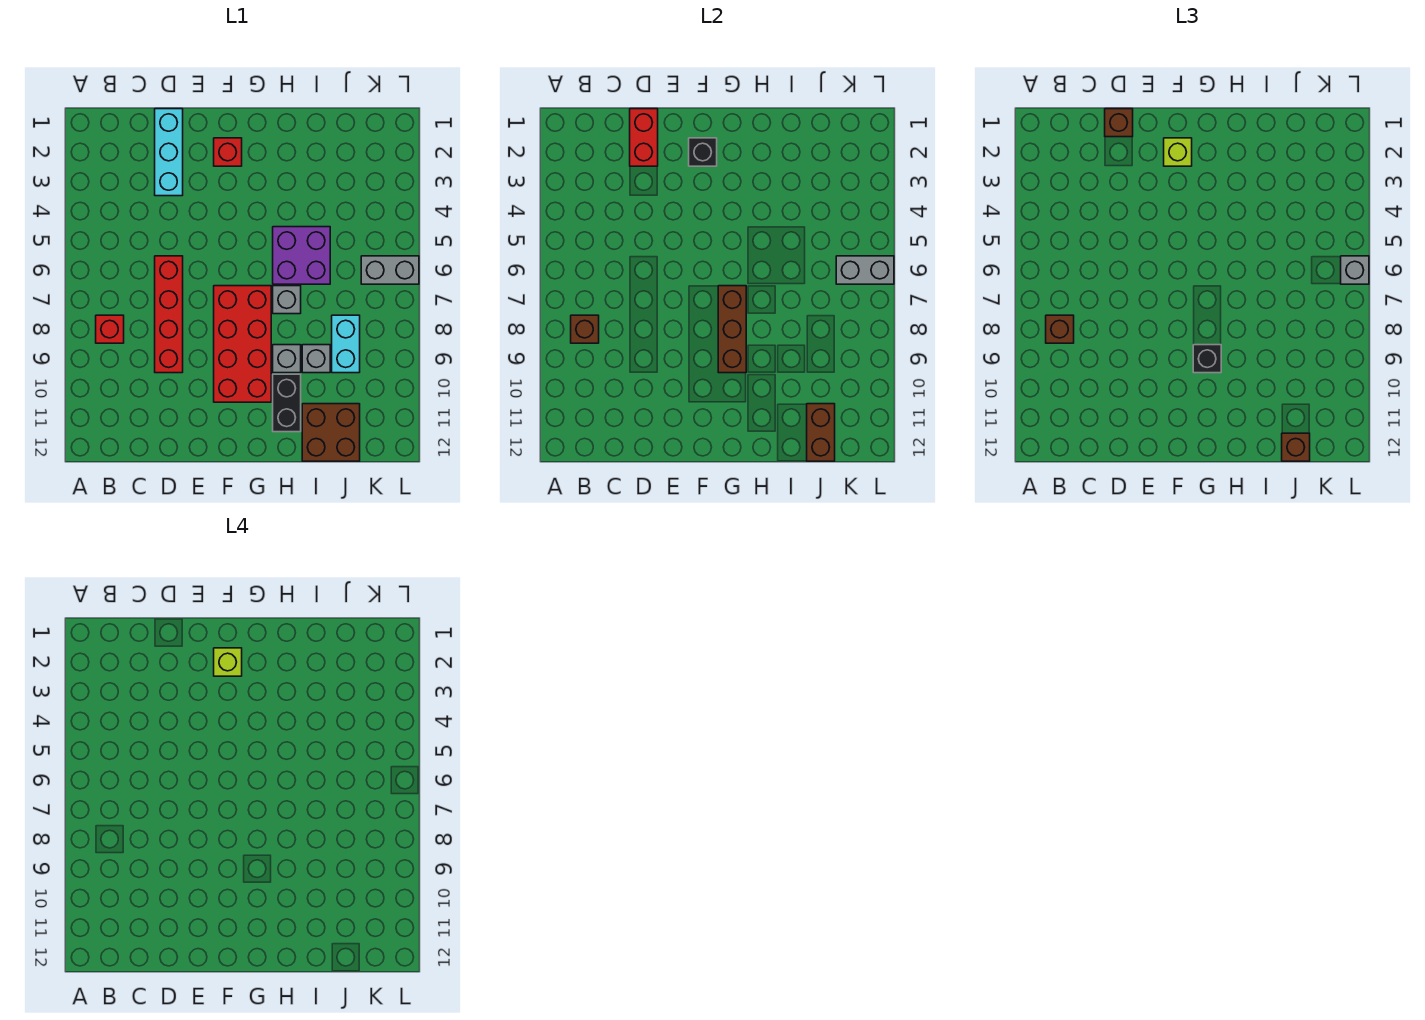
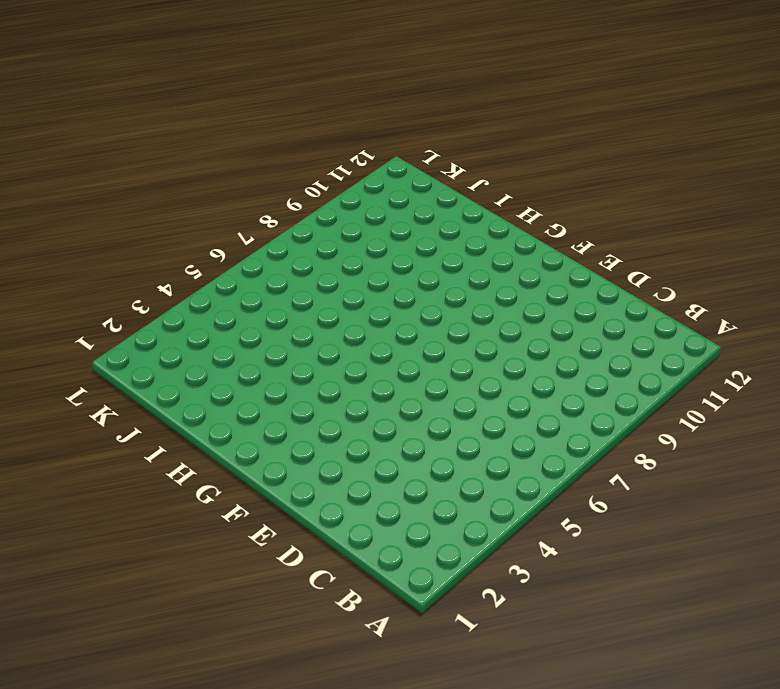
none -> red 1x1 brick [96,315,124,343]
none -> cyan 1x3 brick [155,109,183,196]
none -> red 1x4 brick [155,256,183,373]

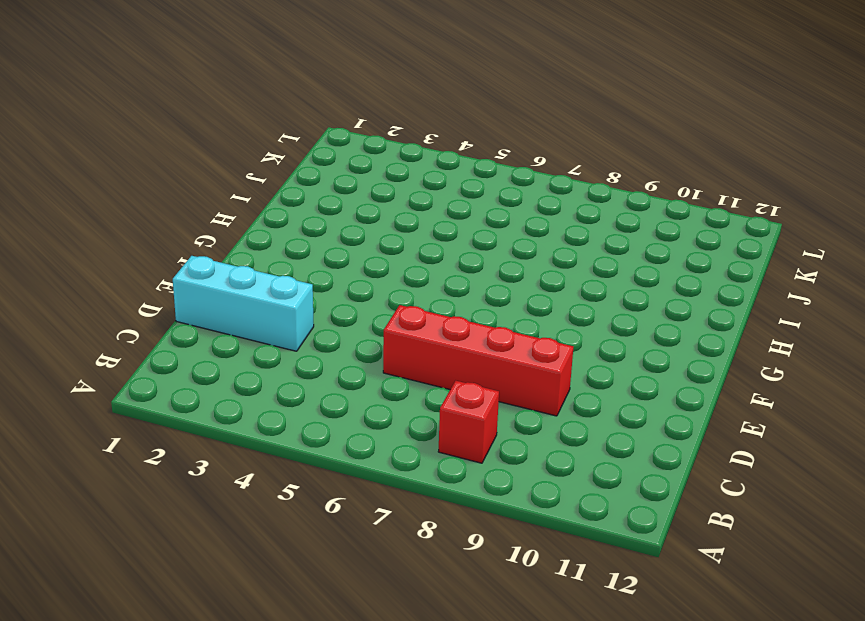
none -> red 1x1 brick [214,138,242,166]
none -> red 2x4 brick [214,286,271,402]
none -> purple 2x2 brick [273,227,330,284]

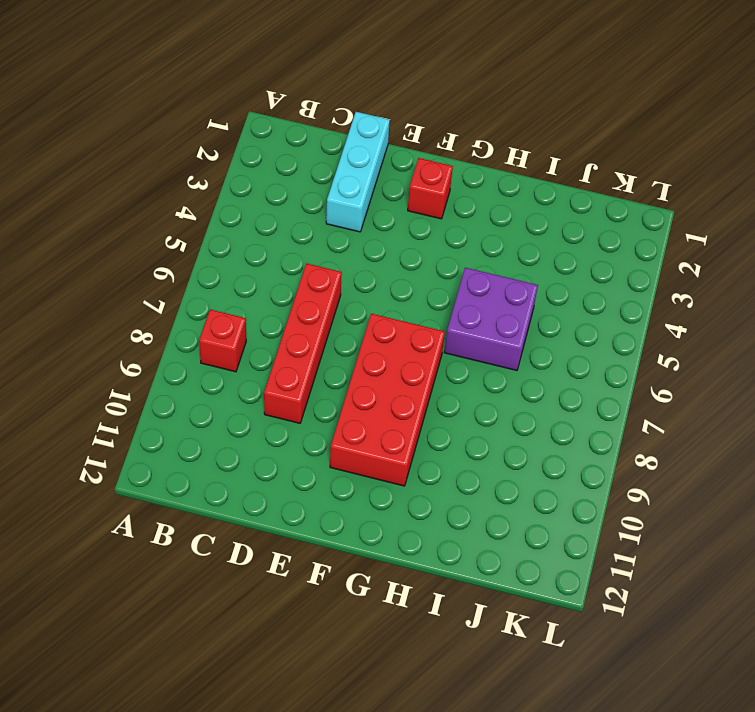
none -> grey 1x1 brick [273,286,301,314]
none -> grey 1x1 brick [273,345,301,373]
none -> black 1x2 brick [273,374,301,432]

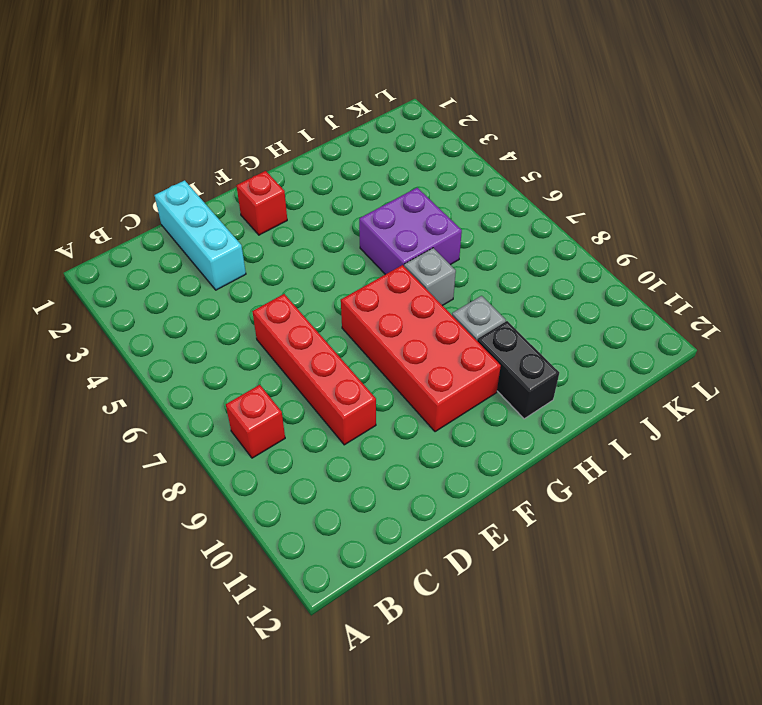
none -> grey 1x1 brick [302,345,330,373]
none -> brown 2x2 brick [302,404,360,461]
none -> cyan 1x2 brick [332,315,360,373]

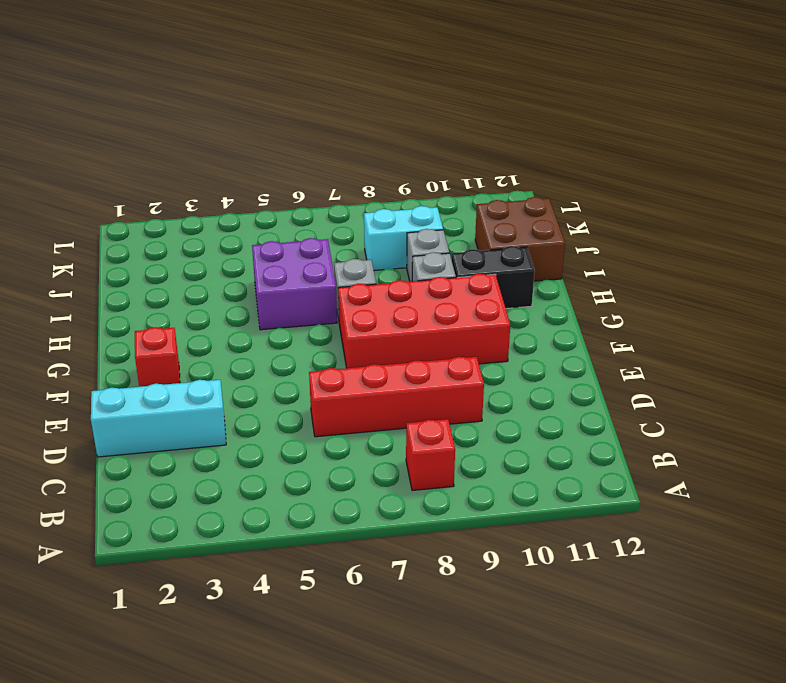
none -> grey 1x2 brick [361,256,419,284]
none -> brown 1x1 brick [571,315,599,343]
none -> red 1x2 brick [630,109,658,166]

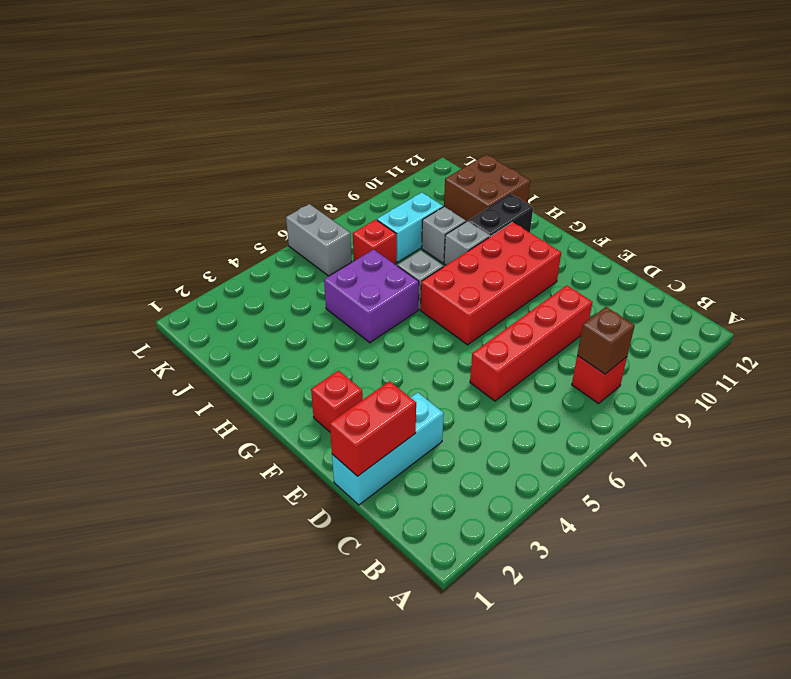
red 1x1 brick [353,220,397,264] -> none
none -> black 1x1 brick [689,138,717,166]
none -> brown 1x3 brick [718,286,746,373]
none -> brown 1x2 brick [807,404,835,461]

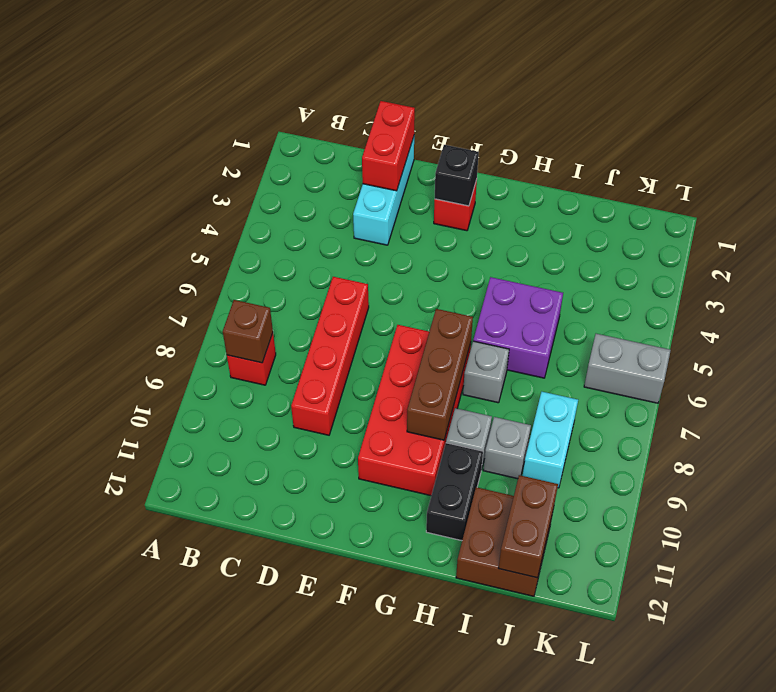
none -> grey 1x2 brick [836,256,894,284]
none -> brown 1x1 brick [1046,315,1074,343]
none -> brown 1x1 brick [1105,109,1133,137]

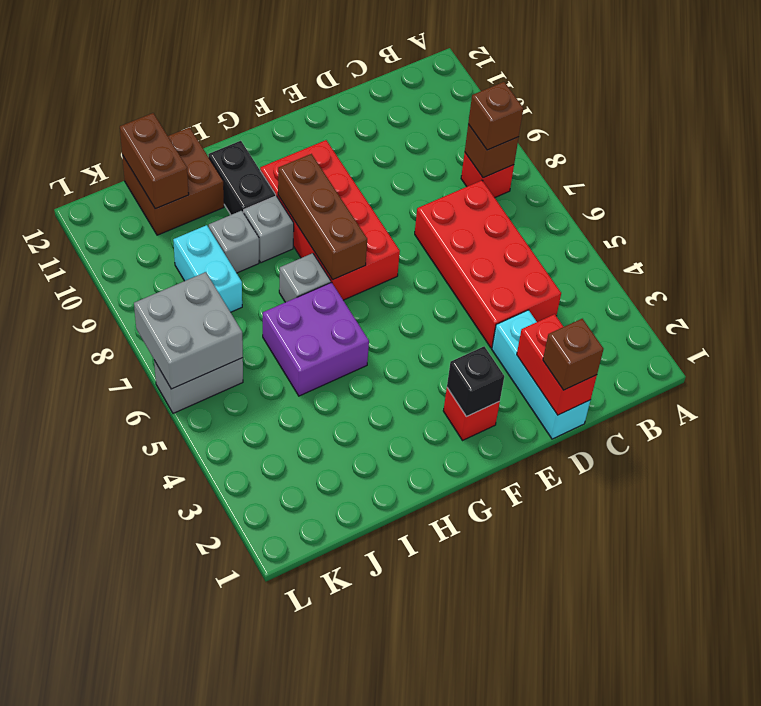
red 2x4 brick [415,180,561,348] -> red 1x4 brick [155,256,183,373]
grey 2x2 brick [134,272,243,389] -> grey 1x2 brick [836,256,894,284]
none -> lime 1x1 brick [1164,138,1192,166]
none -> black 1x1 brick [1193,345,1221,373]
none -> brown 1x1 brick [1282,433,1310,461]

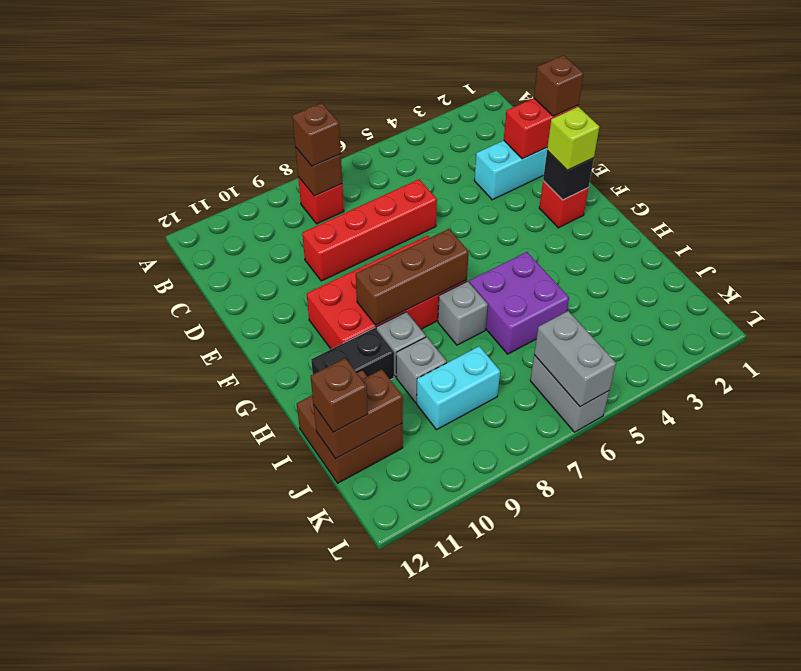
none -> black 1x1 brick [1193,345,1221,373]
none -> grey 1x1 brick [1341,256,1369,284]
none -> lime 1x1 brick [214,648,242,676]

